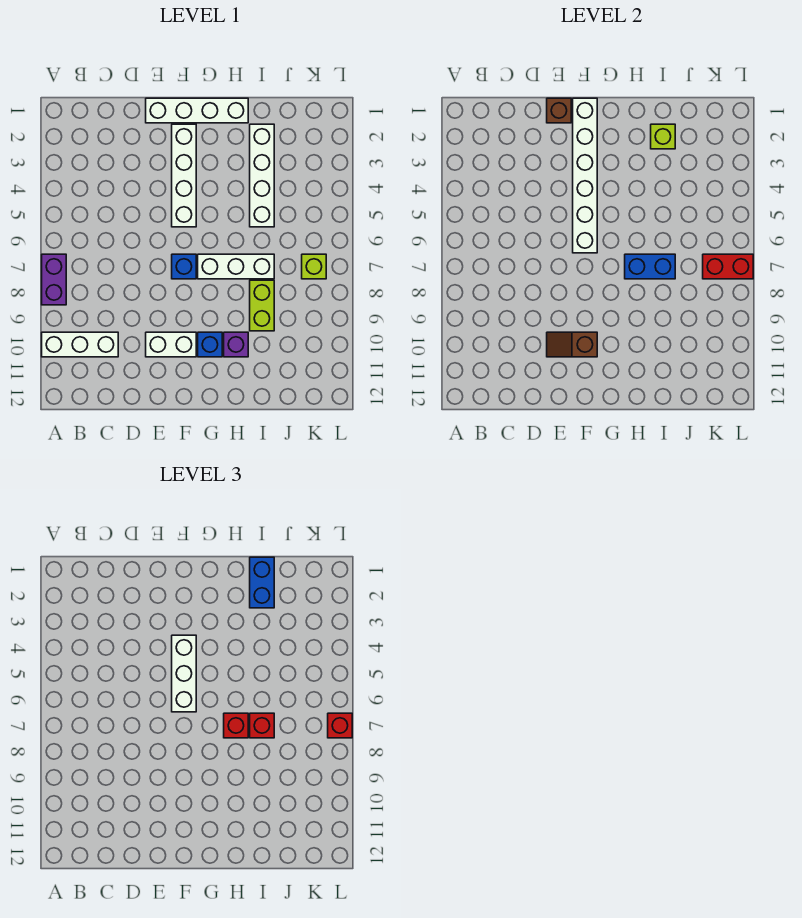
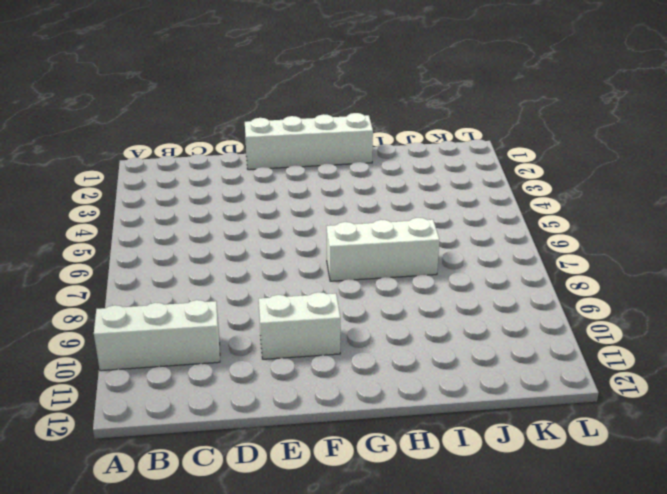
none -> purple 1x2 brick [42,254,66,305]
none -> white 1x4 brick [172,124,196,227]
none -> blue 1x1 brick [172,254,196,279]

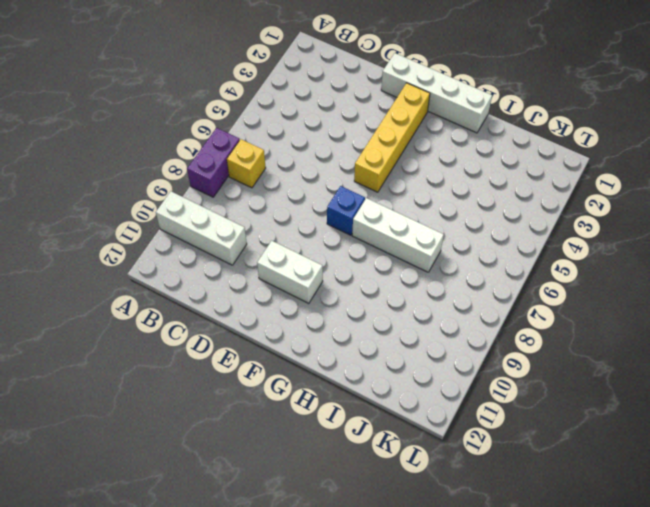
yellow 1x1 brick [227,139,266,188] -> none
yellow 1x4 brick [354,83,430,192] -> white 1x4 brick [172,124,196,227]
none -> blue 1x1 brick [198,332,222,357]
none -> purple 1x1 brick [224,332,248,357]
none -> white 1x4 brick [250,124,274,227]

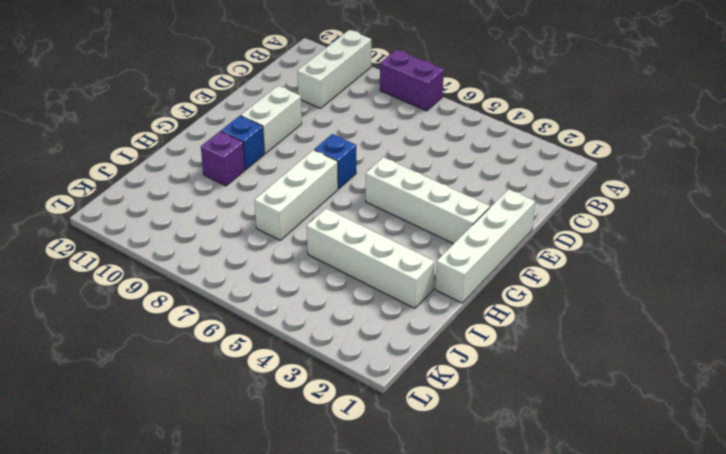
none -> lime 1x2 brick [250,280,274,331]
none -> lime 1x1 brick [302,254,326,279]
none -> brown 1x1 brick [547,98,571,123]

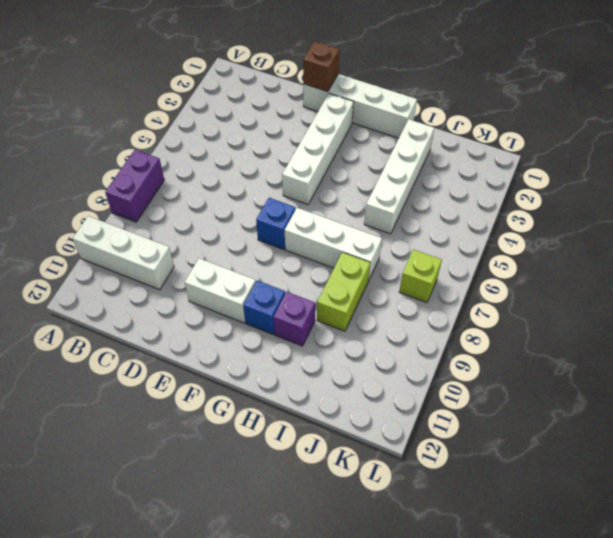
none -> brown 1x2 slope [547,332,597,357]
none -> white 1x6 brick [573,98,597,253]
none -> blue 1x2 brick [625,254,675,279]

